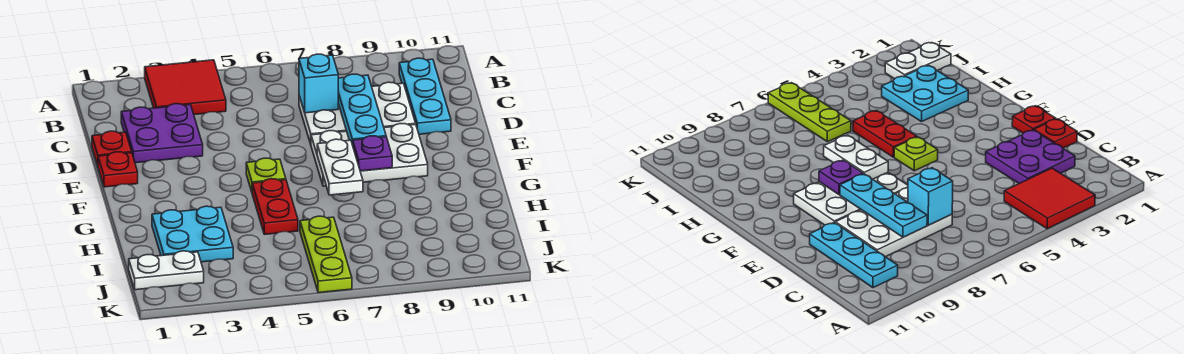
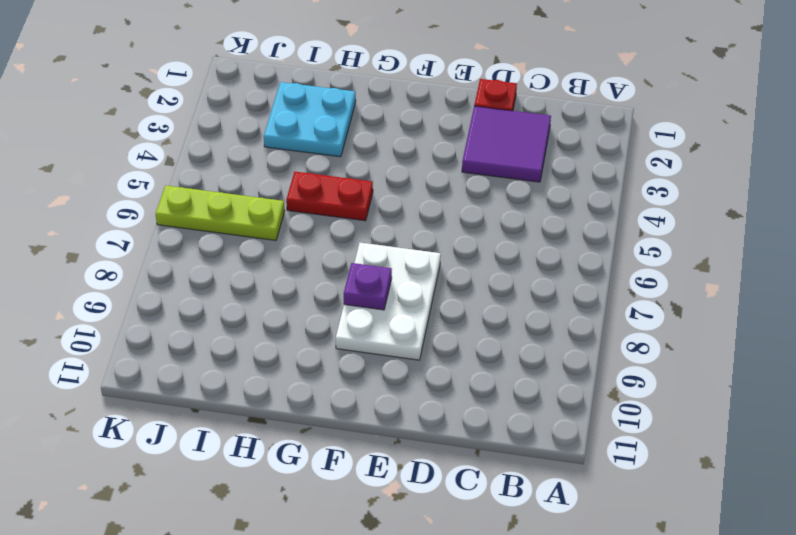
purple 2x2 tile [462,106,551,182] -> purple 2x2 plate [121,104,203,163]
none -> red 2x2 tile [145,60,226,115]
none -> cyan 1x3 plate [399,58,451,134]
none -> white 2x3 plate [299,82,416,144]

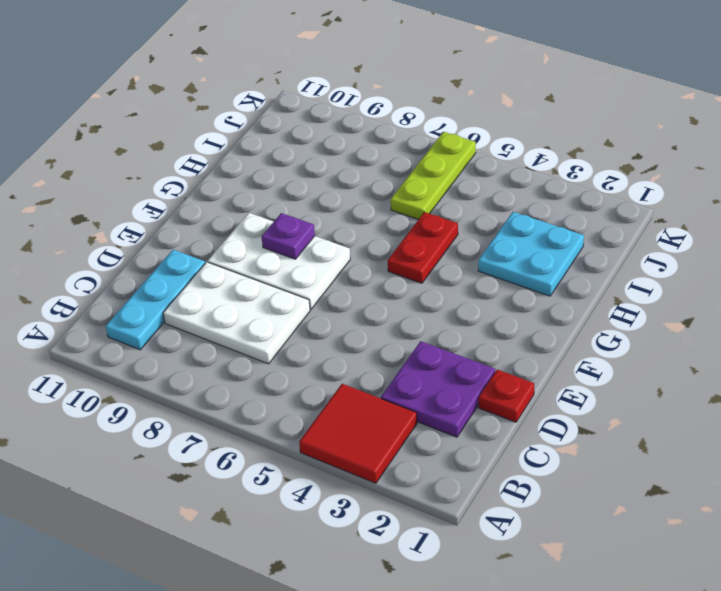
none -> red 1x1 plate [98,152,138,187]
none -> lime 1x1 plate [246,158,286,192]
none -> white 1x2 plate [129,251,204,290]

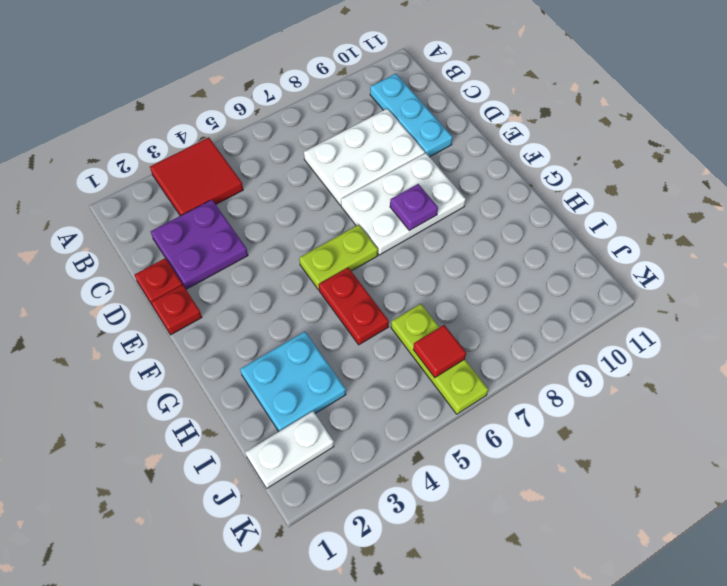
lime 1x2 plate [299,225,378,290] -> lime 1x1 plate [246,158,286,192]
red 1x1 tile [413,325,466,378] -> none
none -> cyan 1x1 brick [299,54,338,113]
none -> cyan 1x3 plate [338,74,386,145]
none -> white 1x2 plate [317,139,363,195]

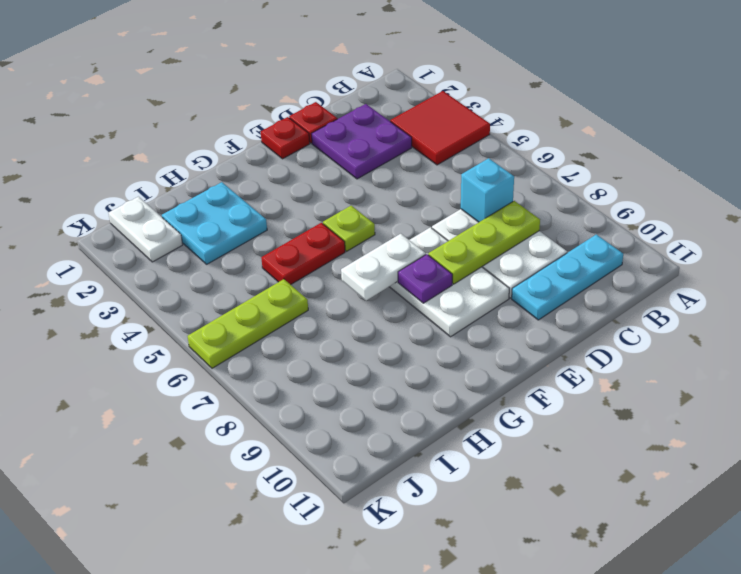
lime 1x3 plate [428,201,540,284] -> cyan 1x3 plate [338,74,386,145]

